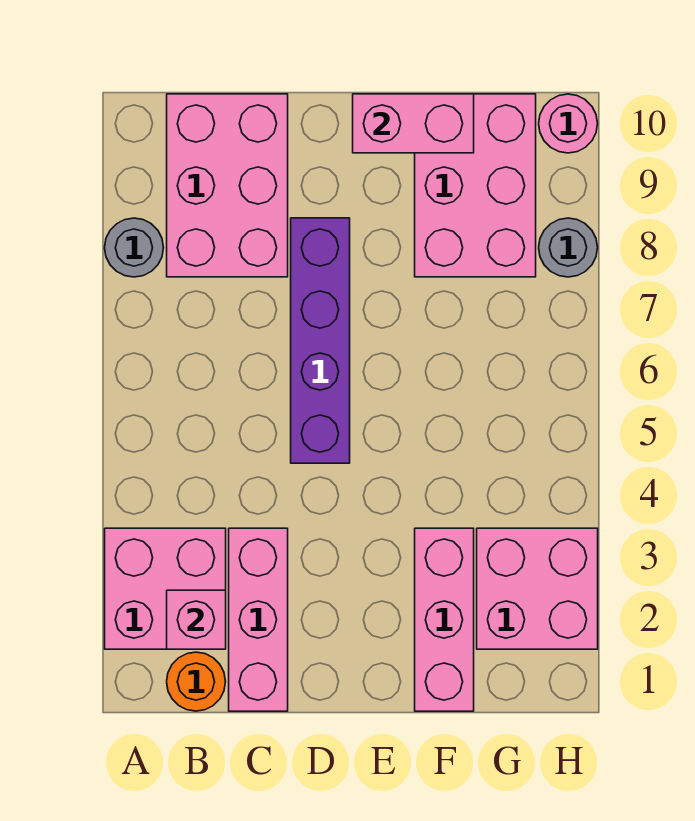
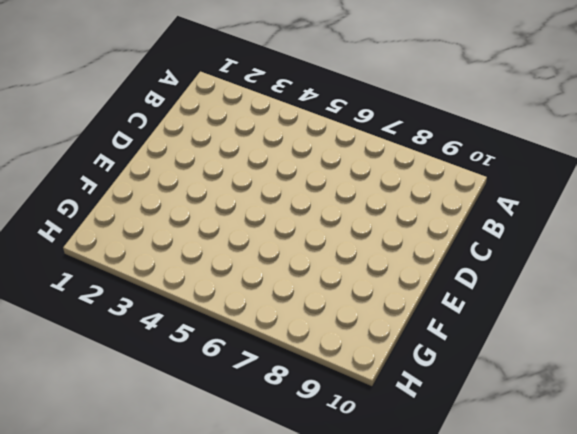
none -> pink 2x2 brick [105,528,226,649]
none -> grey 1x1 round brick [105,218,164,277]
none -> orange 1x1 round brick [167,652,226,711]

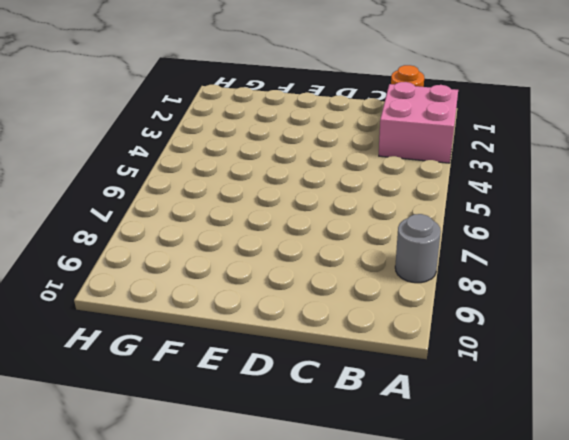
none -> pink 2x3 brick [167,94,288,277]
none -> pink 1x3 brick [229,528,288,711]
none -> purple 1x4 brick [291,218,350,463]

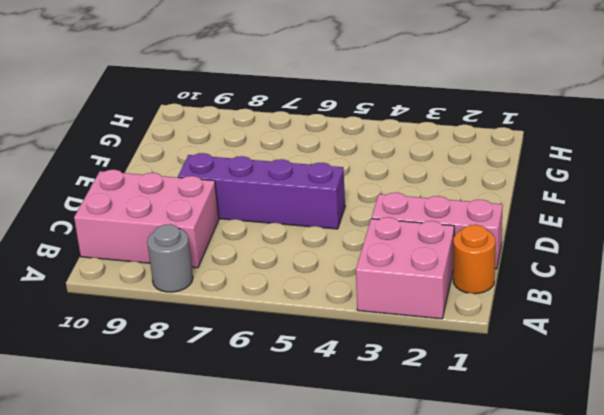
none -> pink 1x3 brick [415,528,474,711]
none -> pink 2x3 brick [415,94,536,277]
none -> pink 2x2 brick [477,528,598,649]

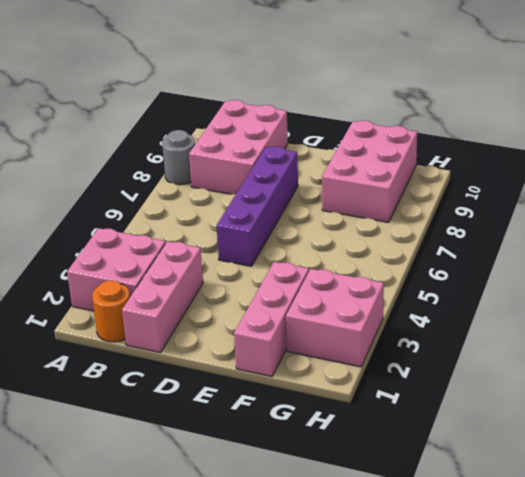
none -> grey 1x1 round brick [539,218,598,277]
none -> pink 1x1 round brick [539,94,598,153]
none -> pink 1x1 brick [167,590,226,649]

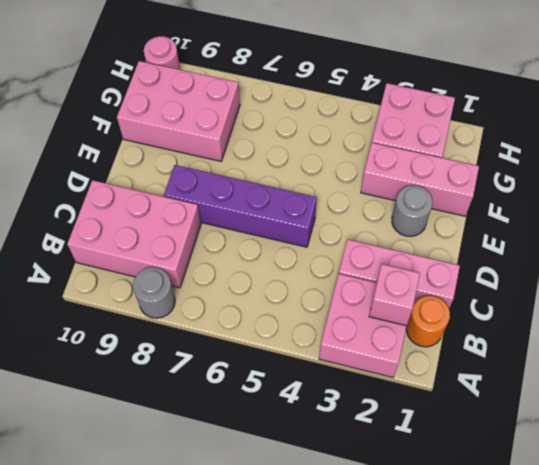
grey 1x1 round brick [392,185,432,237] -> grey 1x1 round brick moved to [539,218,598,277]
none -> pink 1x2 brick [353,94,474,153]

